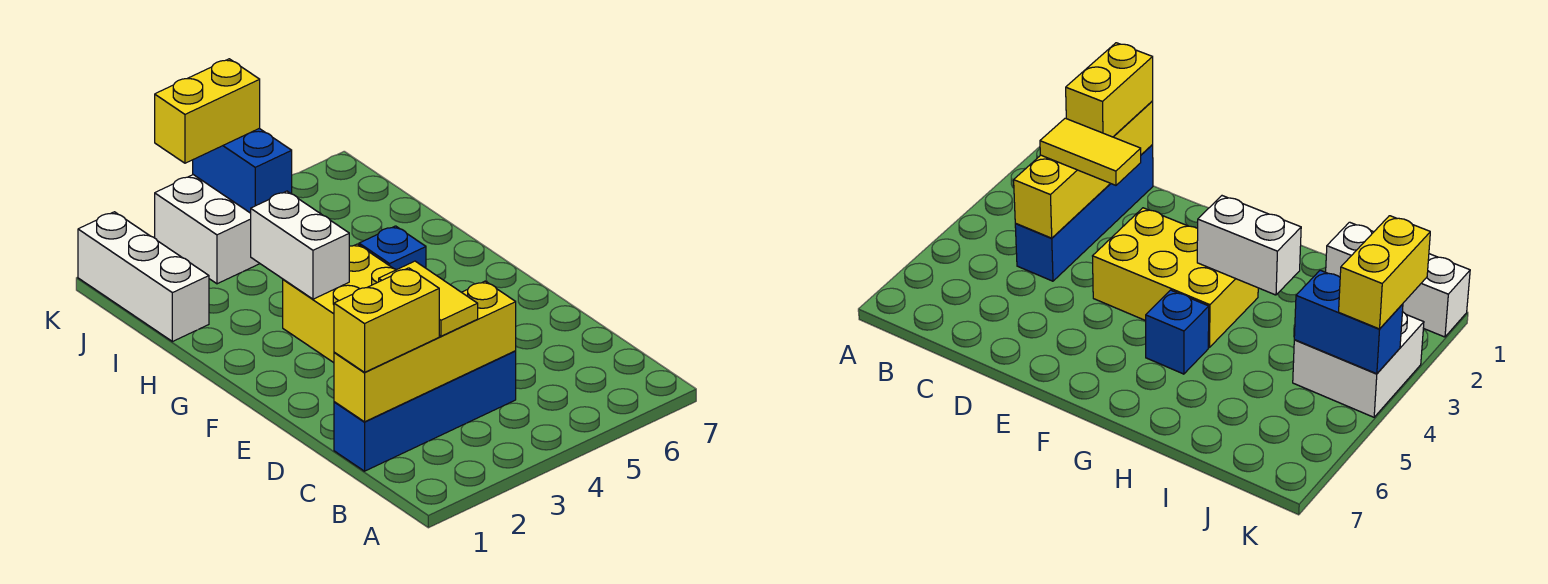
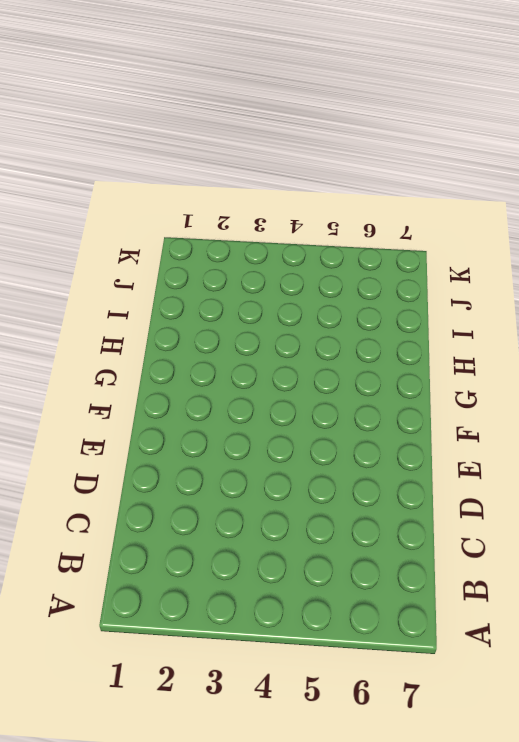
none -> blue 1x4 brick [334,351,516,471]
none -> yellow 2x3 brick [283,244,396,363]

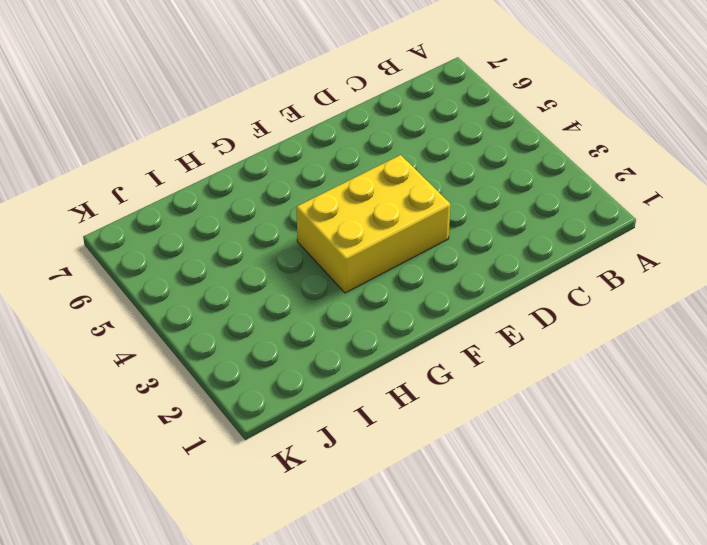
none -> blue 1x4 brick [334,351,516,471]
none -> blue 1x1 brick [359,226,426,270]

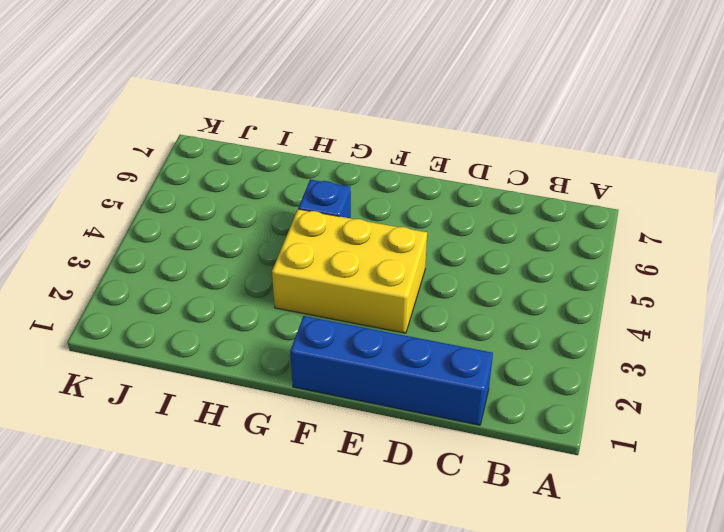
blue 1x4 brick [290,316,493,425] -> blue 1x4 brick turned to [334,351,516,471]
none -> white 1x3 brick [78,212,209,342]
none -> white 2x2 brick [155,175,260,284]

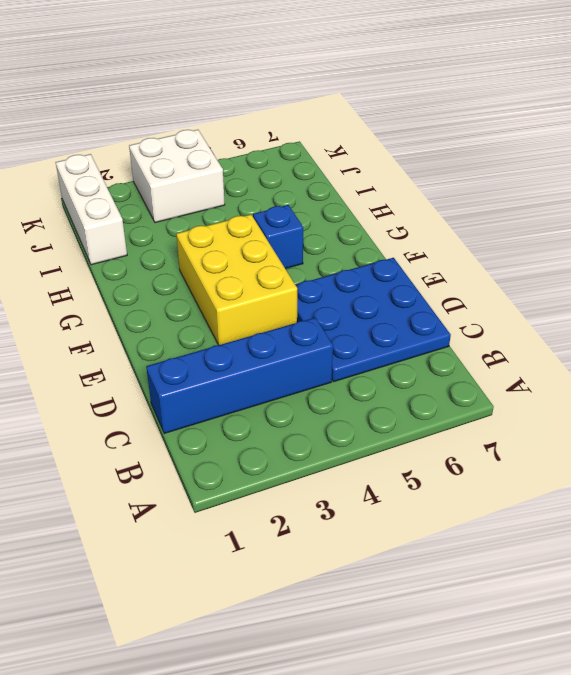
blue 3x3 plate [296,258,451,382] -> none
none -> yellow 1x4 brick [334,281,516,422]
none -> white 1x2 brick [251,191,349,299]

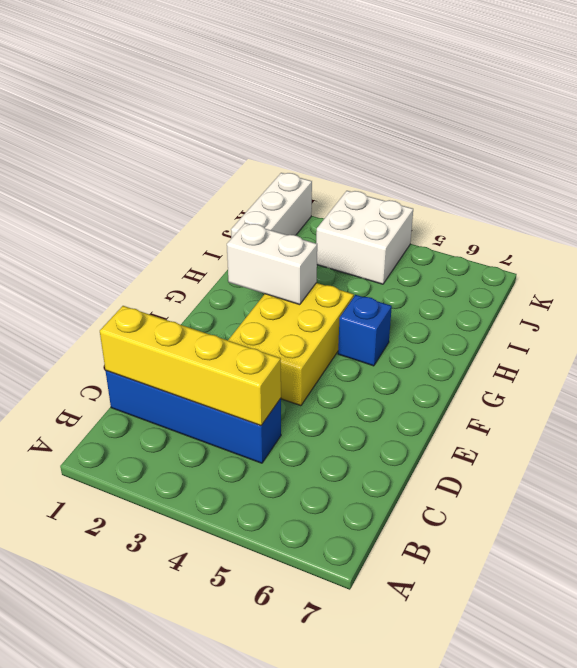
white 1x2 brick [227,223,317,305] -> white 1x2 brick turned to [251,191,349,299]
none -> blue 1x2 brick [193,128,292,213]
none -> yellow 1x2 brick [334,268,439,372]

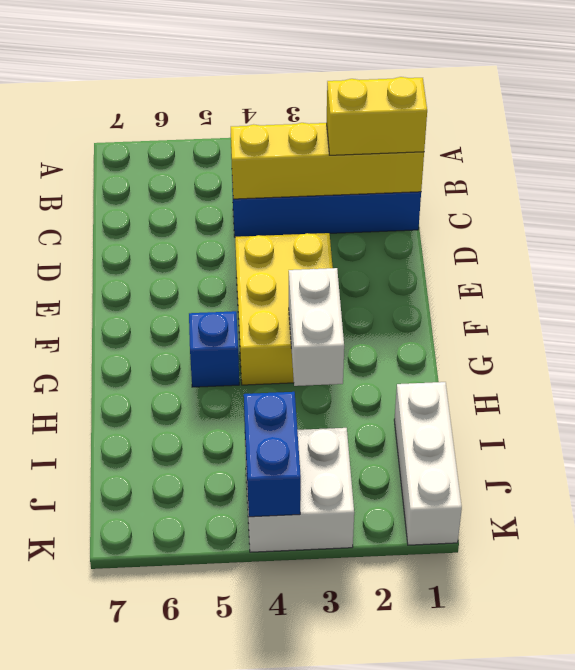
none -> yellow 1x2 tile [379,261,478,336]
none -> yellow 1x2 brick [155,59,260,163]

